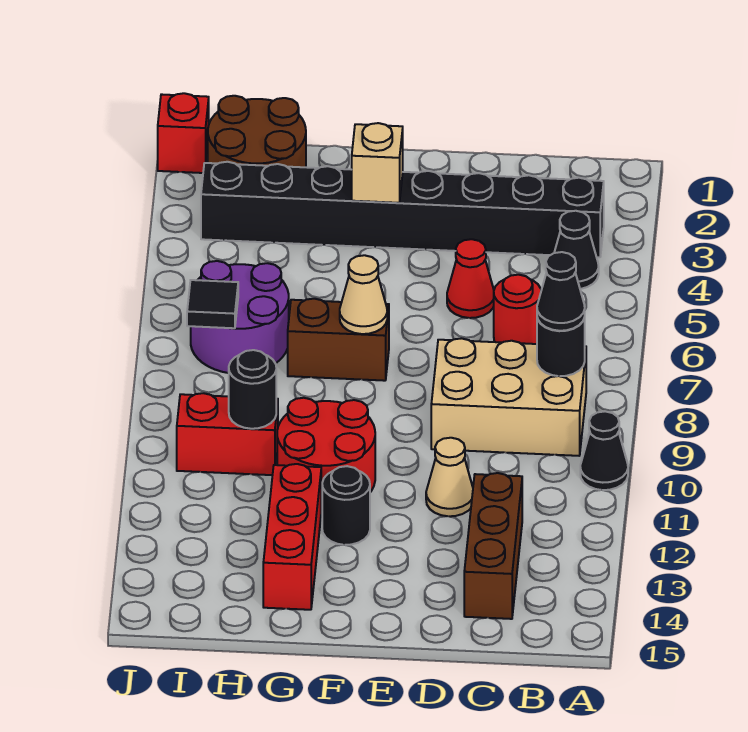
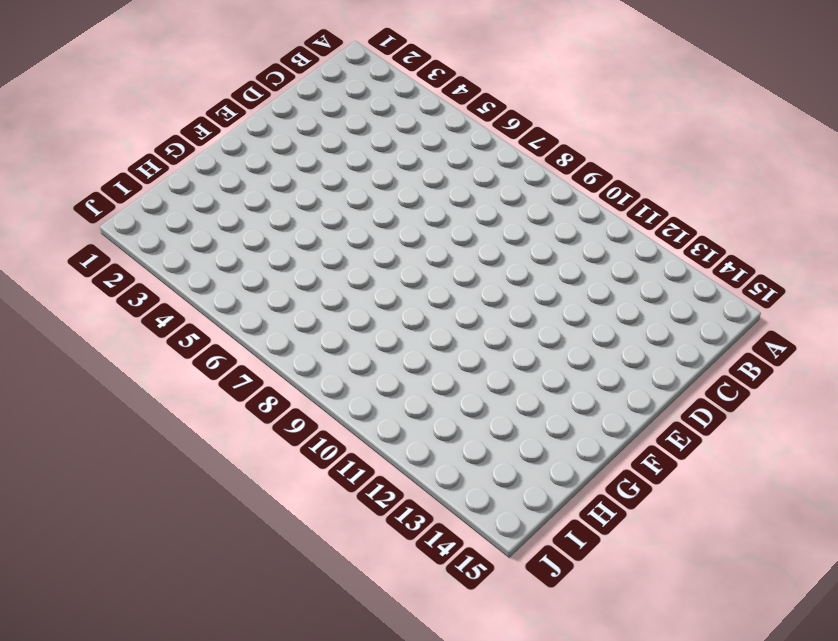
none -> black 1x1 cone [580,411,628,490]
none -> black 1x8 brick [201,162,604,257]
none -> black 1x1 cone [554,211,599,289]

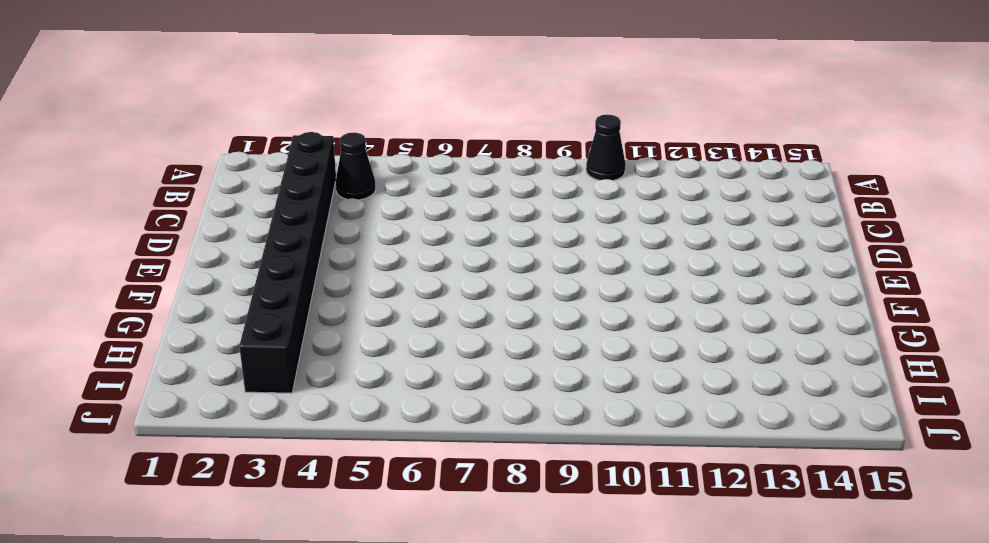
none -> tan 2x3 brick [431,338,586,456]
none -> red 1x1 round brick [494,275,541,344]
none -> brown 1x3 brick [464,473,522,619]

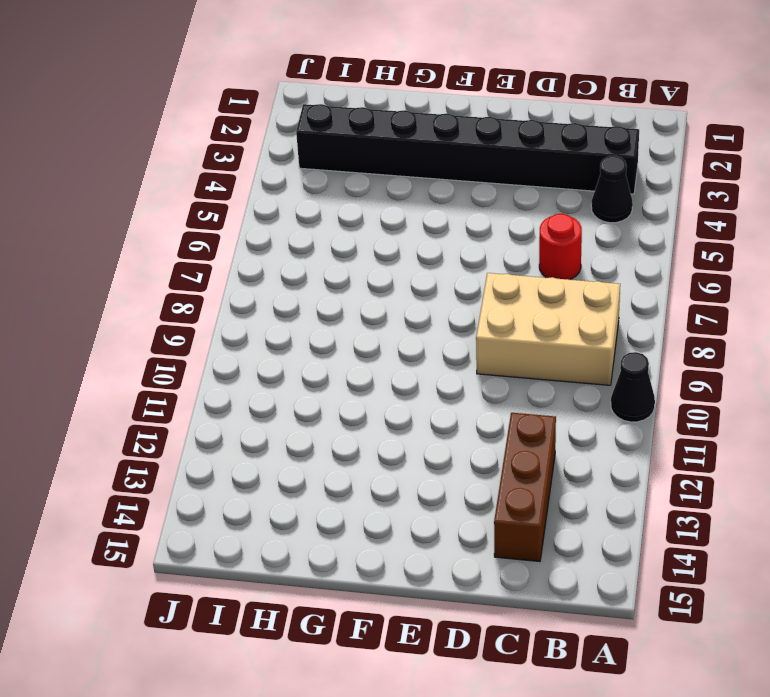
none -> red 1x1 cone [447,239,494,318]
none -> tan 1x1 cone [426,438,473,516]
none -> brown 1x2 brick [288,299,389,381]

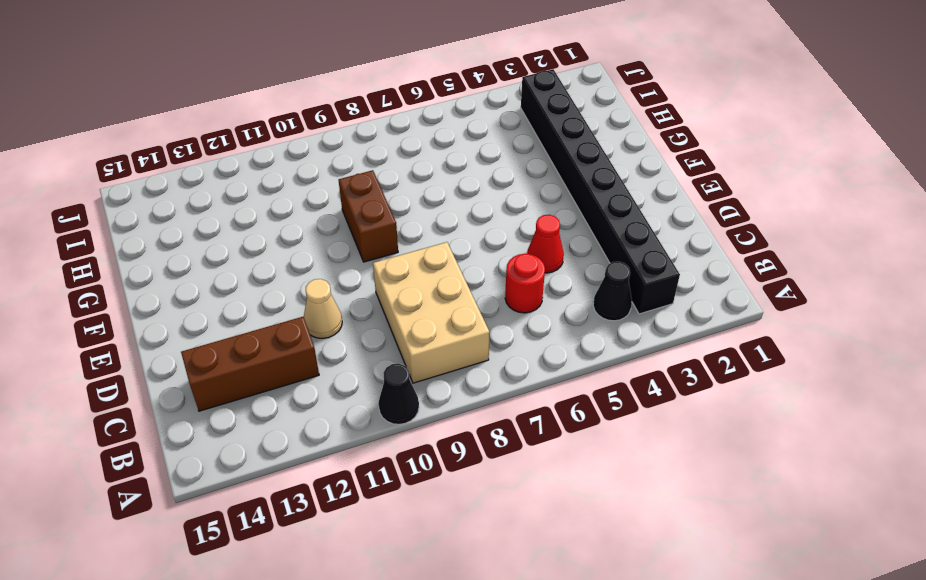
brown 1x2 brick [339,170,398,262] -> brown 1x2 brick moved to [288,299,389,381]
none -> red 2x2 round brick [277,398,375,511]
none -> black 1x1 round brick [322,466,370,545]
none -> red 1x3 brick [263,464,321,610]

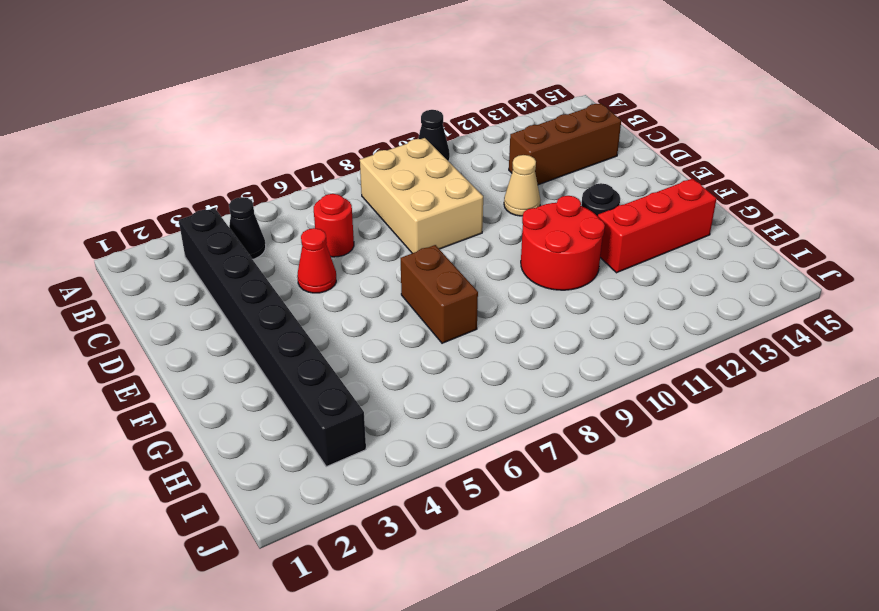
none -> brown 2x2 round brick [208,96,306,167]
none -> purple 2x2 round brick [191,261,289,373]
none -> red 1x2 brick [177,393,278,475]

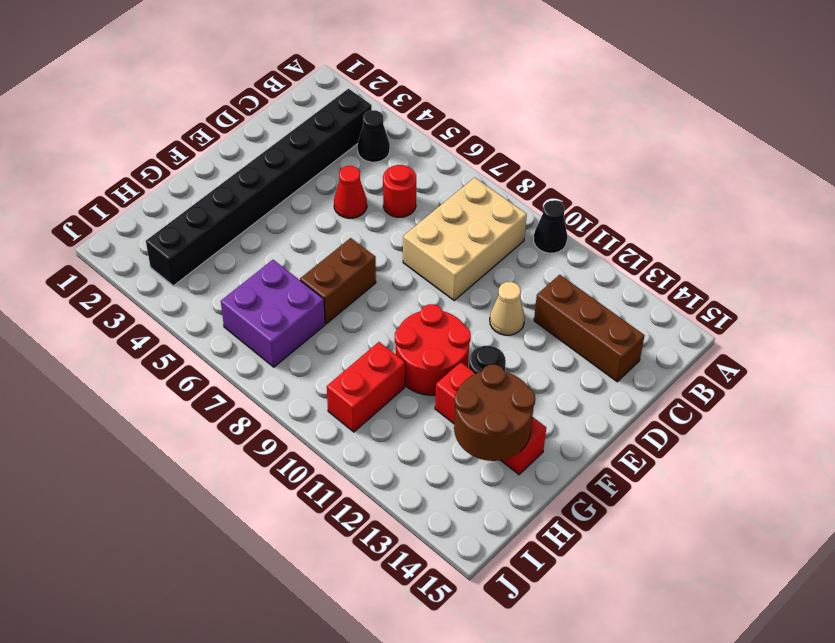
brown 2x2 round brick [454,365,535,461] -> brown 2x2 round brick moved to [208,96,306,167]
purple 2x2 brick [221,260,325,367] -> purple 2x2 round brick [191,261,289,373]
none -> red 1x1 brick [158,93,209,173]
none -> black 1x1 round brick [537,318,585,376]
none -> tan 1x1 brick [352,123,403,203]

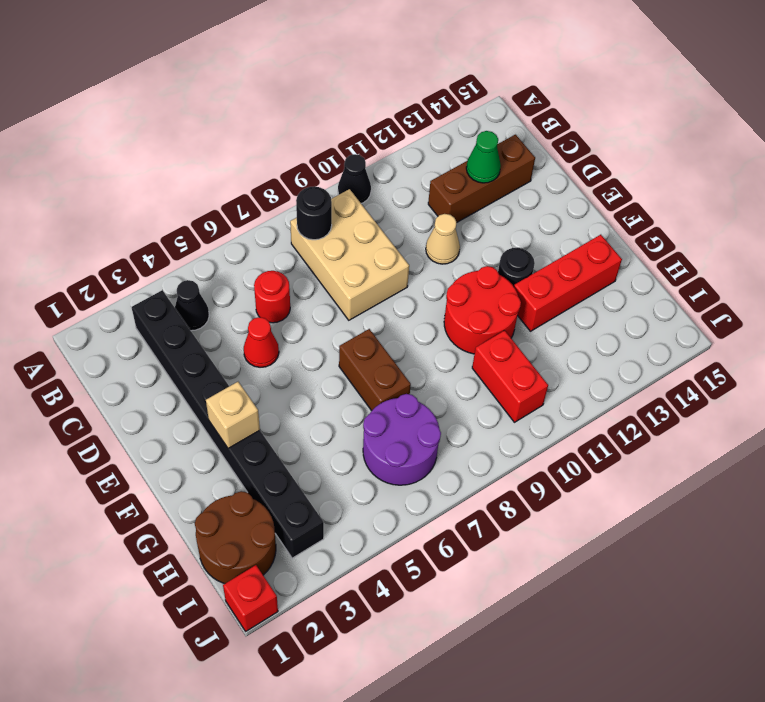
green 1x1 cone [466,131,501,183] -> none
none -> tan 1x1 cone [340,255,387,334]
none -> black 1x1 round brick [229,350,276,429]
none -> black 1x1 tile [187,280,238,328]

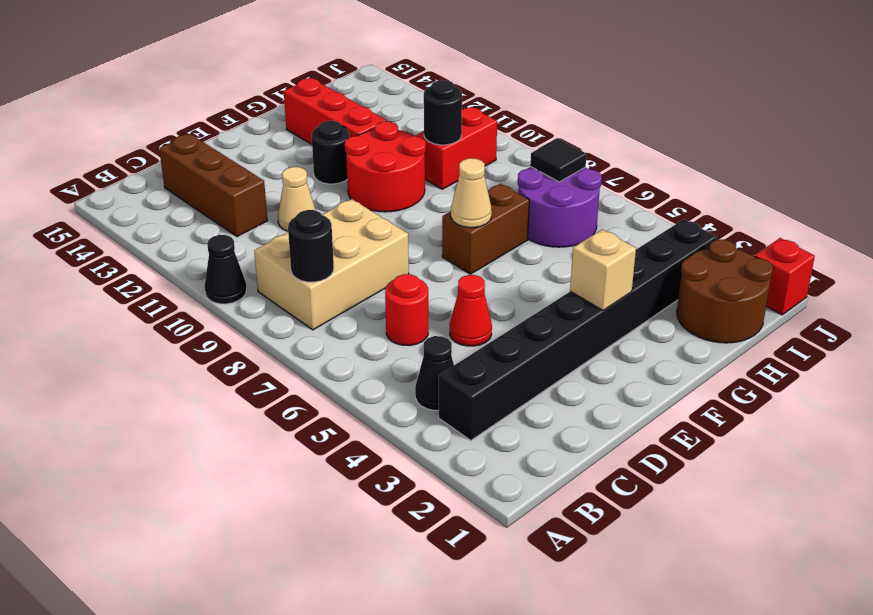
none -> black 1x1 cone [537,252,585,331]

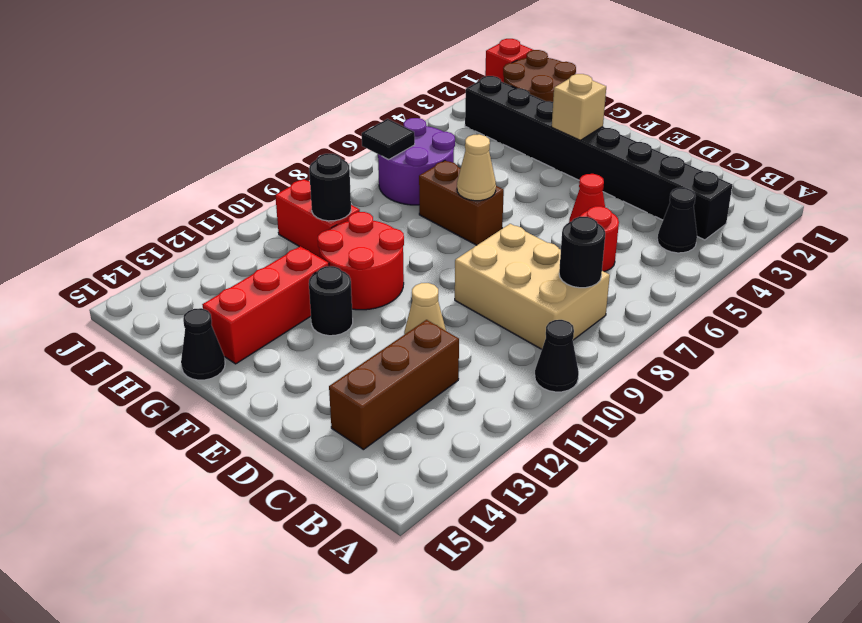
black 1x1 cone [181,308,225,380] -> black 1x1 cone moved to [537,252,585,331]

